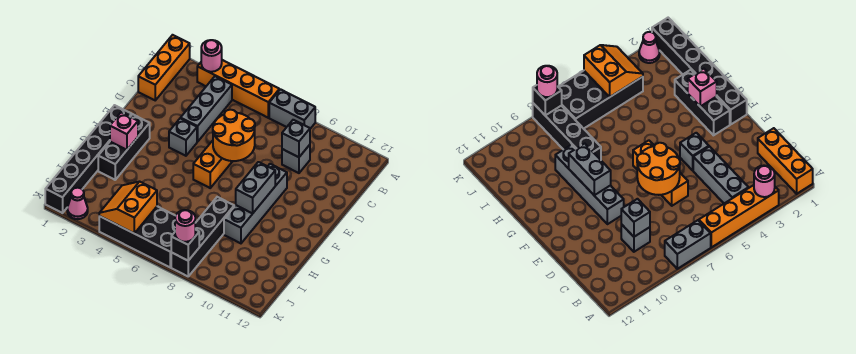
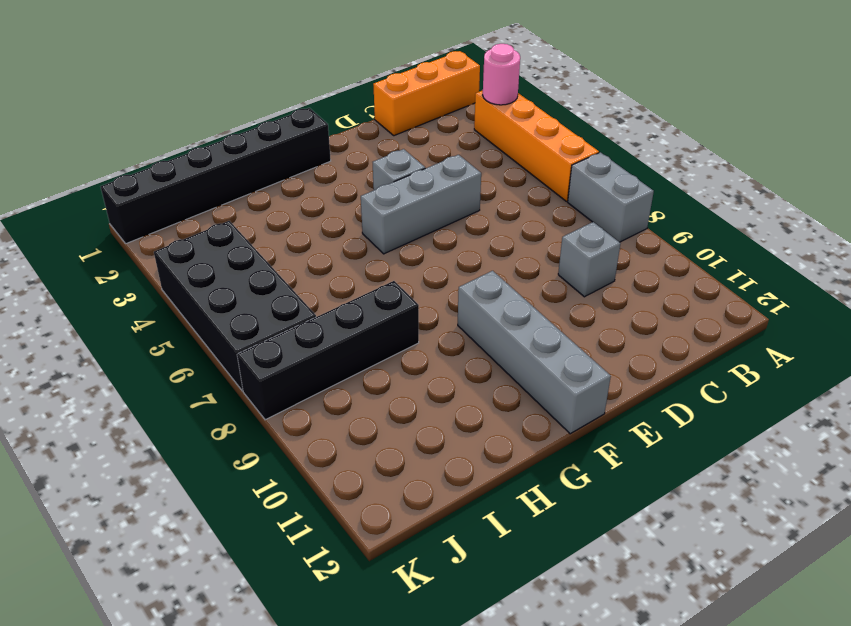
grey 1x3 brick [361,155,481,254] -> grey 1x3 brick moved to [181,76,232,142]
grey 1x4 brick [458,271,611,434] -> grey 1x4 brick turned to [224,164,287,243]
none -> orange 1x3 brick [193,141,233,188]
none -> black 1x3 brick [98,114,150,180]
none -> pink 1x1 cone [67,188,88,219]

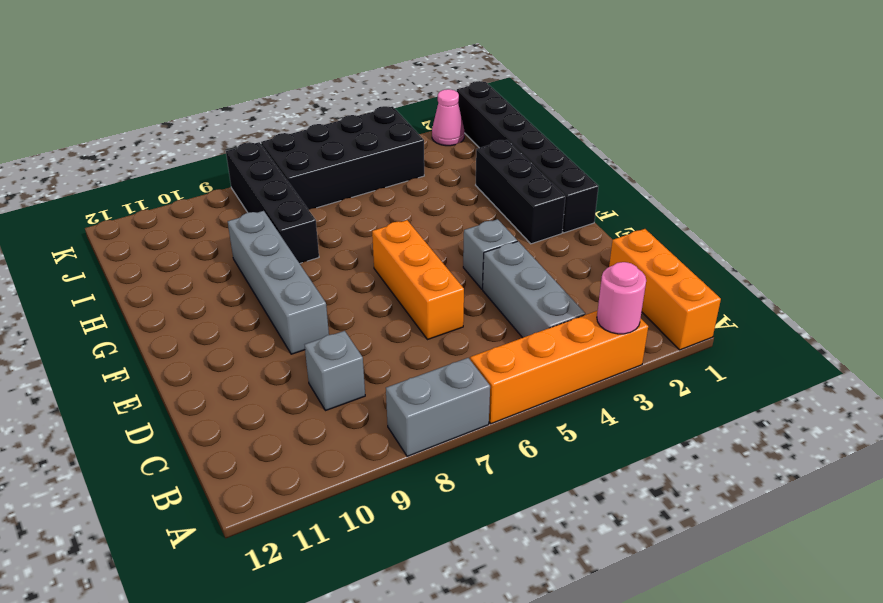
none -> grey 1x1 brick [282,120,310,157]
none -> orange 2x2 round brick [213,110,255,161]
none -> grey 1x2 brick [236,162,275,213]

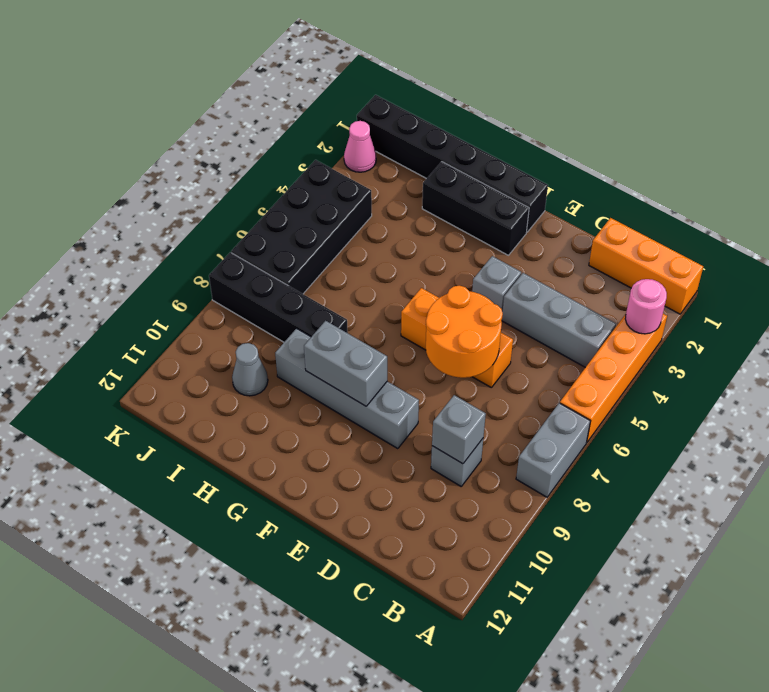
grey 1x1 cone [232,343,268,396] -> none
none -> pink 1x1 brick [110,113,138,150]
none -> orange 2x2 slope [99,182,157,233]
none -> black 1x1 brick [171,230,199,261]

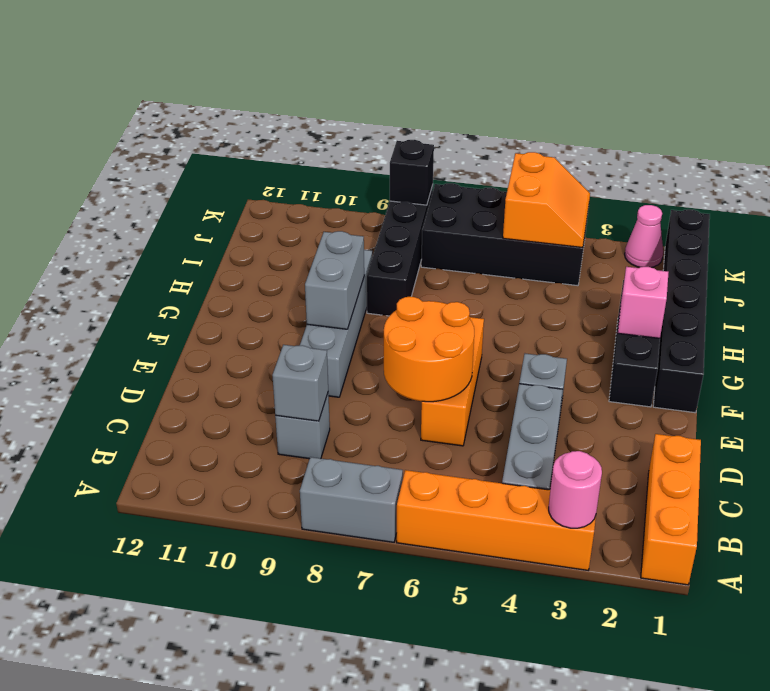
none -> pink 1x1 round brick [175,210,195,242]

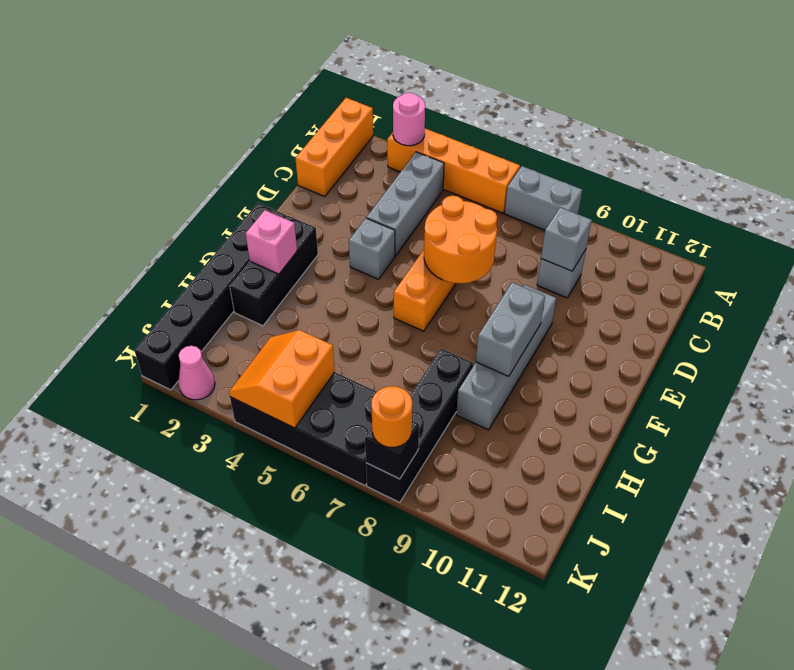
orange 1x1 round brick [371,386,412,447] -> pink 1x1 round brick [175,210,195,242]

